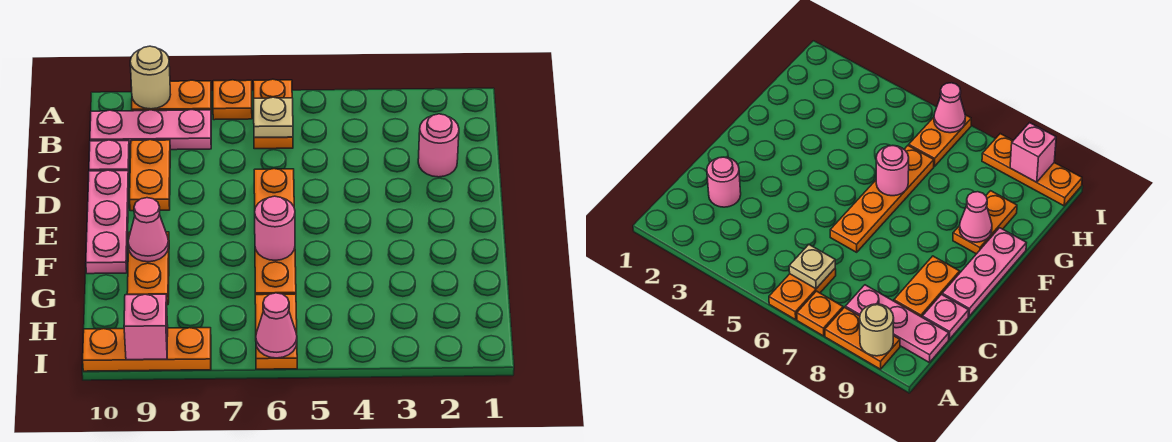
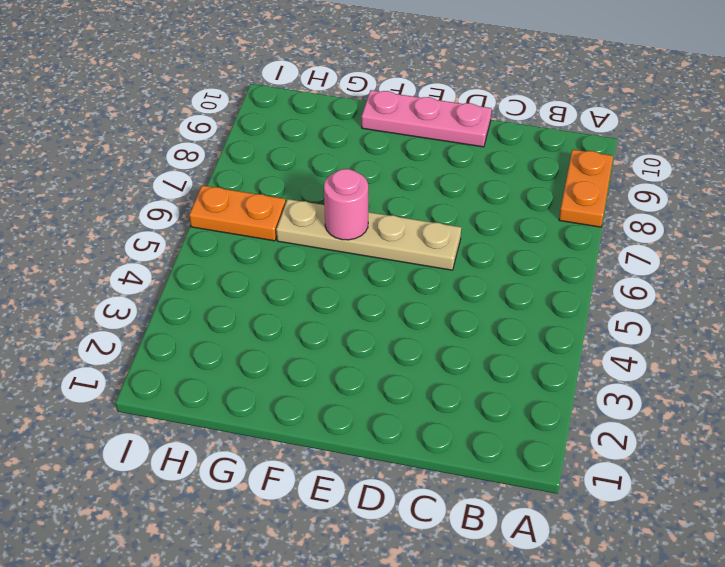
tan 1x4 plate [276,199,461,270] -> orange 1x4 plate [254,169,296,295]
none -> orange 1x2 plate [253,79,293,149]
none -> orange 1x1 plate [213,80,252,120]
none -> pink 1x3 plate [90,110,211,150]

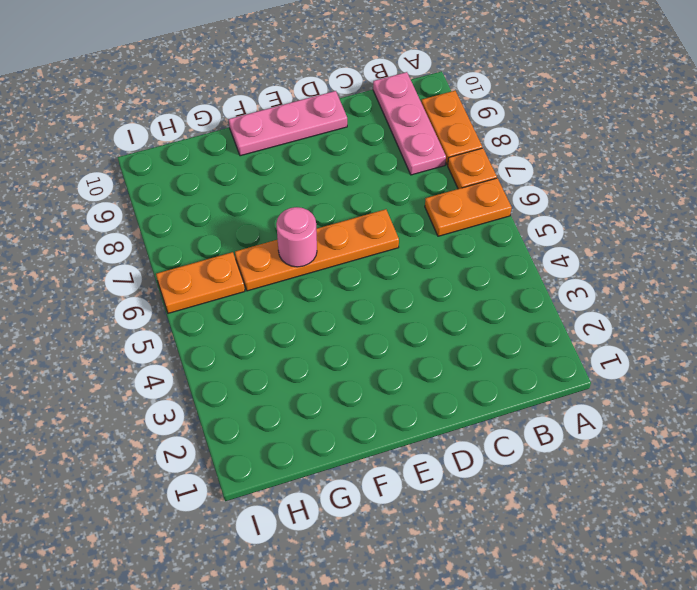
none -> pink 1x1 round brick [418,114,459,177]
none -> orange 1x2 plate [130,140,170,211]
none -> pink 1x1 plate [89,140,129,176]

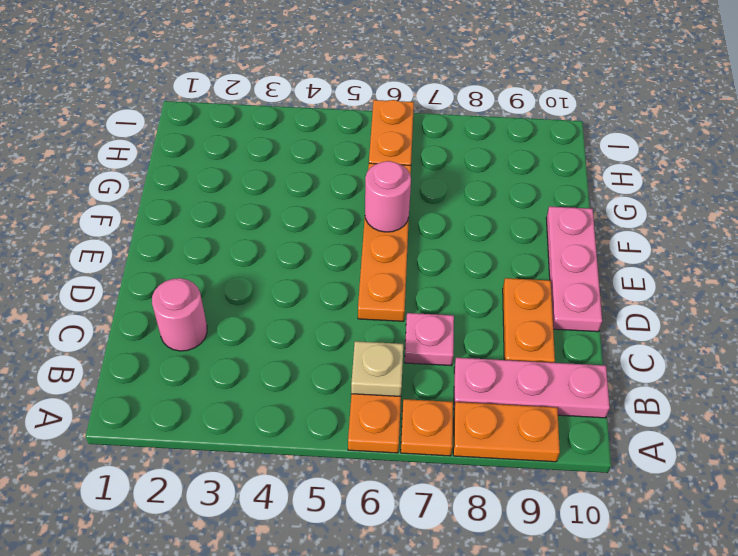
pink 1x1 plate [405,313,454,366] -> pink 1x1 plate moved to [89,140,129,176]
none -> orange 1x2 plate [127,232,169,305]
none -> orange 1x3 plate [83,328,211,371]
none -> tan 1x1 round brick [130,46,171,109]

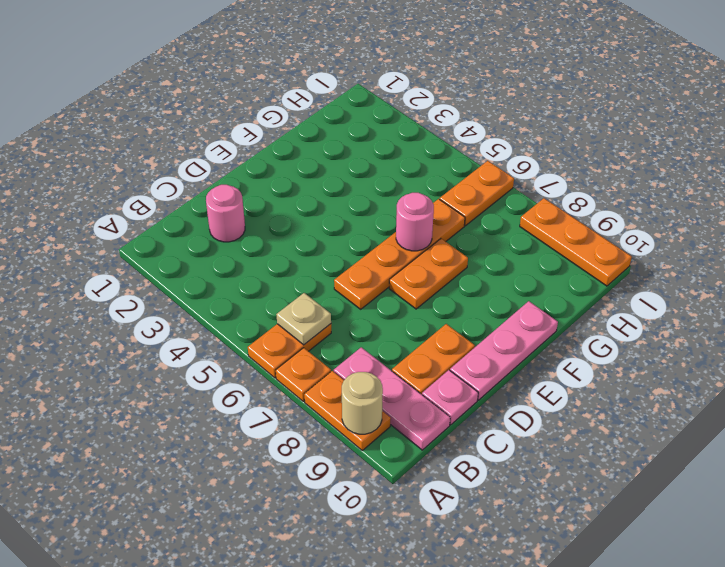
orange 1x2 plate [389,239,468,309] -> orange 1x2 plate moved to [127,232,169,305]
none -> pink 1x1 cone [128,198,169,262]
none -> pink 1x1 cone [256,293,297,358]
none -> pink 1x1 brick [124,294,168,360]

